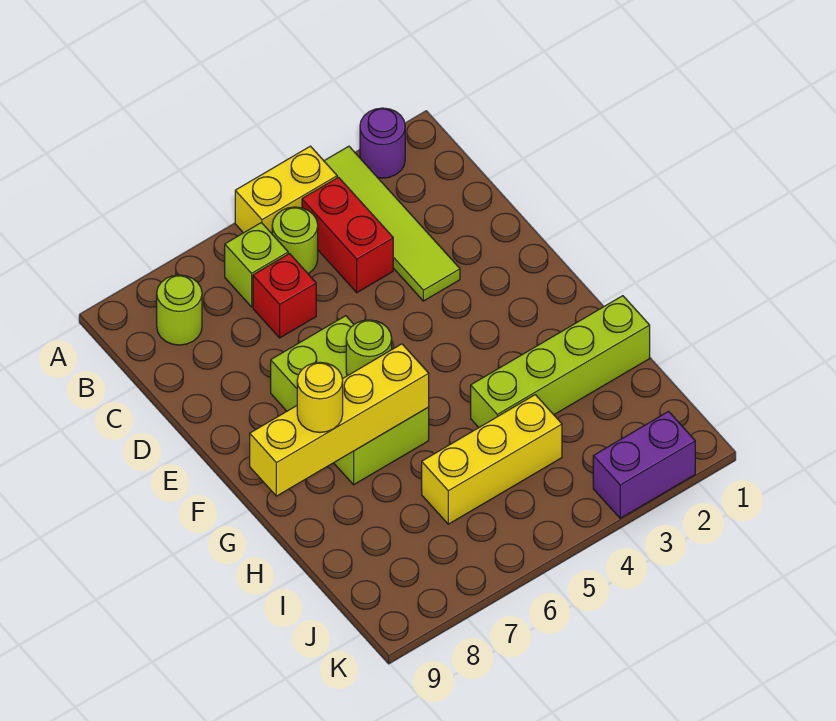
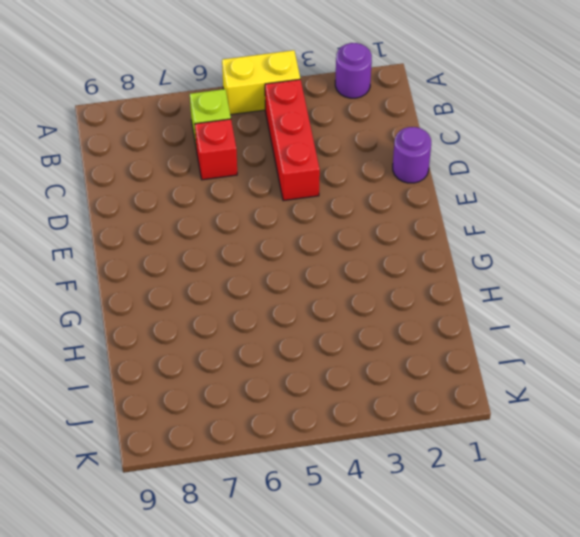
red 1x3 brick [265,79,320,201] -> red 1x2 brick [302,177,393,293]
purple 1x1 round brick [393,127,431,183] -> none
none -> lime 1x4 tile [324,146,460,301]
none -> lime 1x1 round brick [272,207,318,274]
none -> lime 1x1 round brick [157,275,202,345]

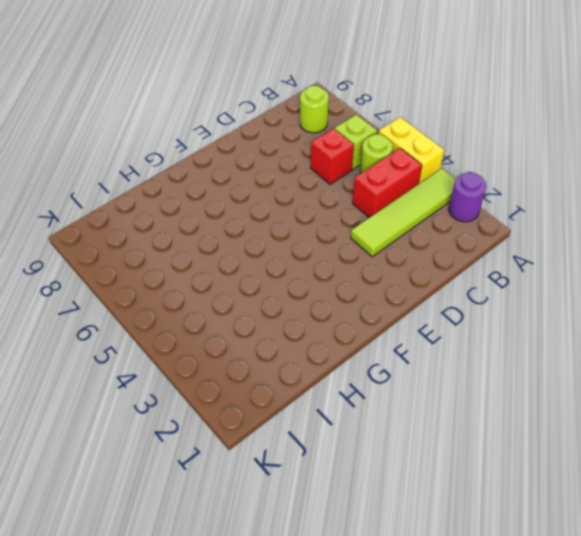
none -> lime 2x3 brick [271,316,429,485]
none -> lime 1x4 brick [471,296,650,427]
none -> yellow 1x3 brick [422,395,562,524]

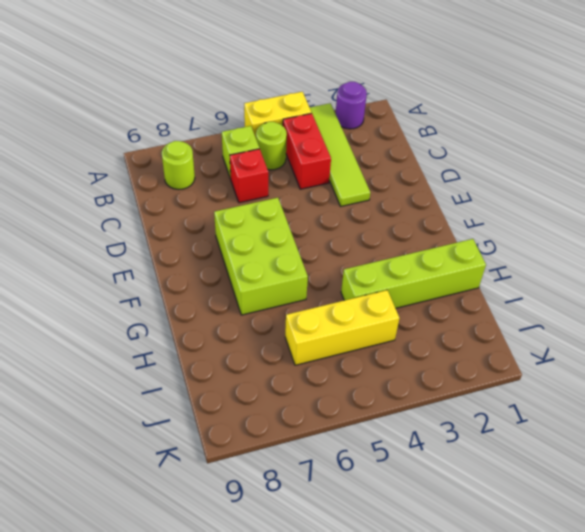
none -> purple 1x2 brick [593,411,695,518]
none -> lime 1x1 round brick [346,320,392,376]
none -> yellow 1x4 brick [250,344,429,496]

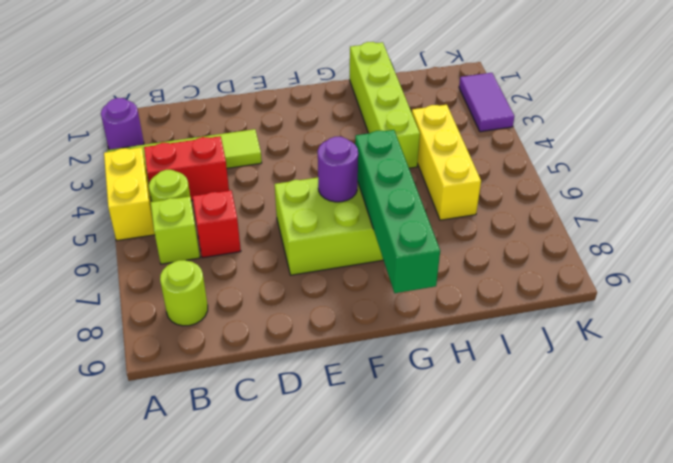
purple 1x1 round brick [318,137,358,202] -> lime 1x1 round brick [346,320,392,376]
green 1x4 brick [355,130,440,293] -> yellow 1x4 brick [250,344,429,496]
purple 1x2 tile [459,73,514,132] -> purple 1x2 brick [593,411,695,518]
none -> yellow 1x1 round brick [297,362,343,432]

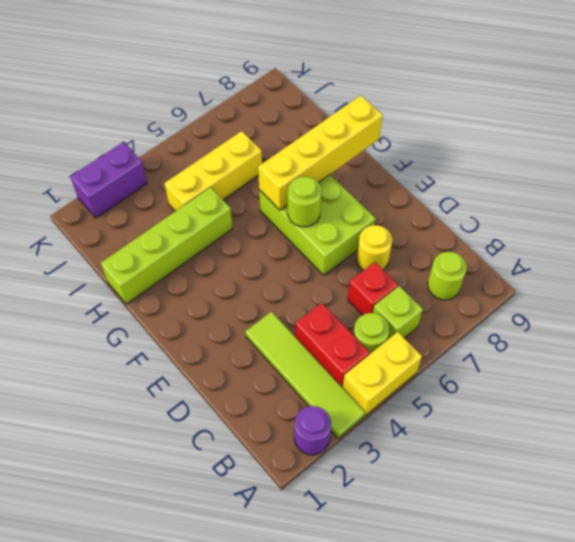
yellow 1x1 round brick [357,225,392,270] -> yellow 1x1 round brick moved to [297,362,343,432]

